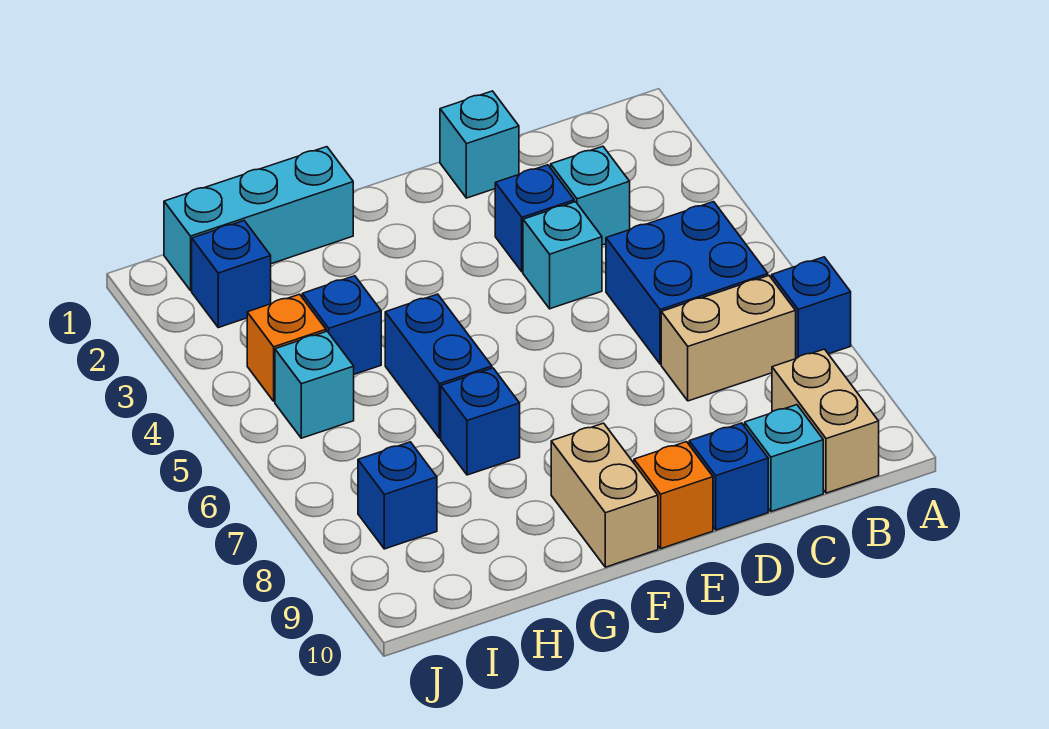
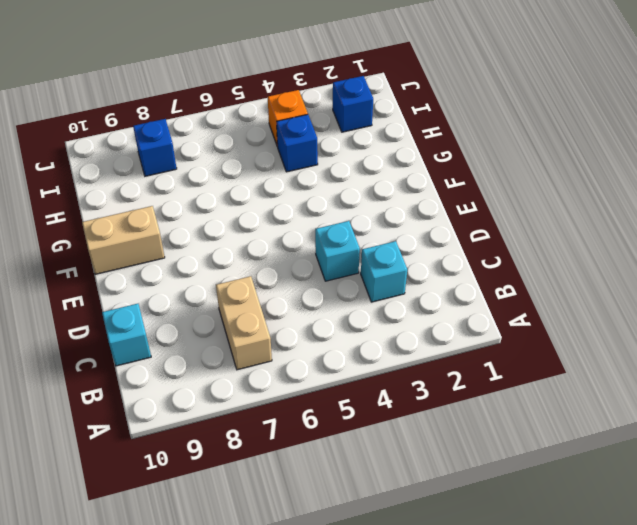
none -> blue 1x1 brick [772,257,851,359]
none -> blue 2x2 brick [606,202,768,364]
none -> tan 1x2 brick [772,349,879,493]

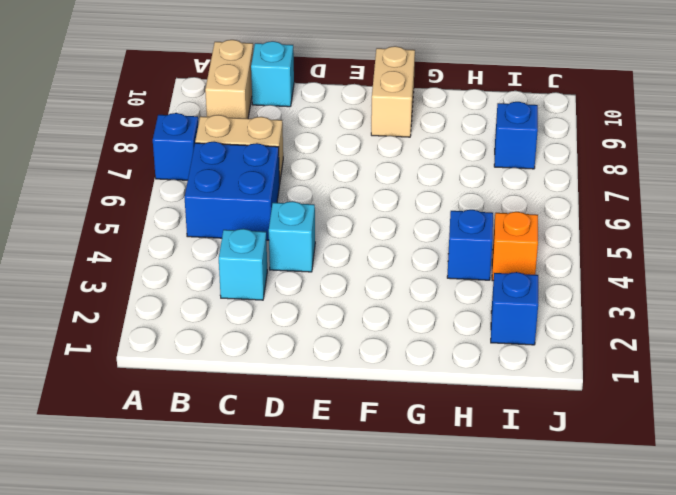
none -> cyan 1x1 brick [440,91,519,198]
none -> blue 1x1 brick [495,165,574,272]
none -> blue 1x1 brick [689,423,768,530]

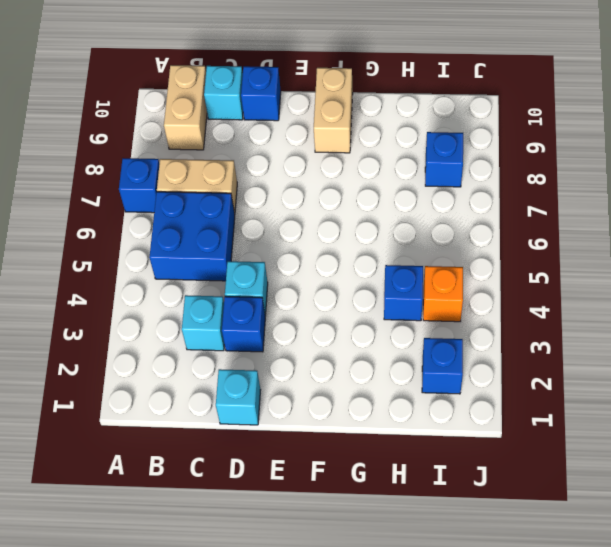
none -> orange 1x1 brick [634,442,713,549]
none -> cyan 1x3 brick [164,147,353,290]
none -> blue 1x2 brick [385,294,492,438]

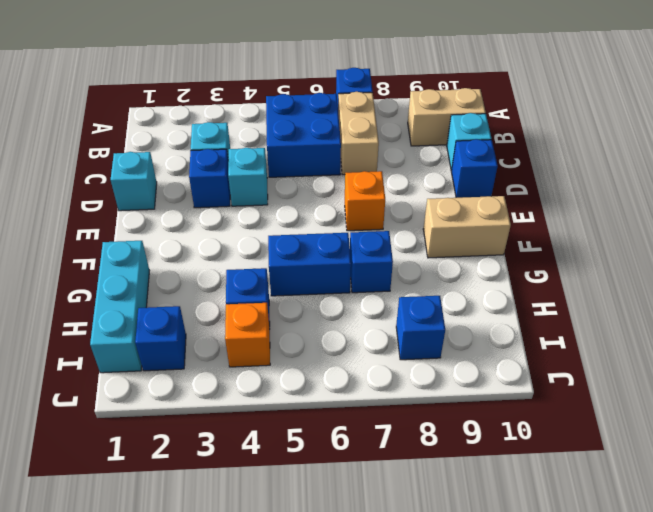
orange 1x1 brick [345,171,385,231] -> orange 1x1 brick moved to [634,442,713,549]
none -> cyan 1x1 brick [275,331,354,438]

